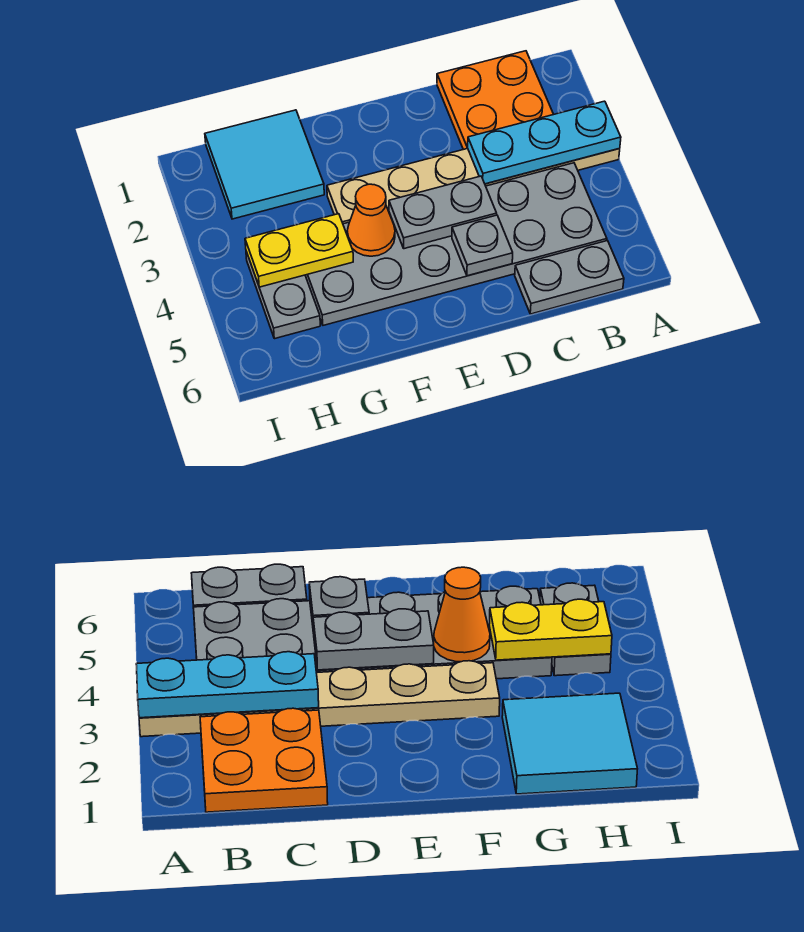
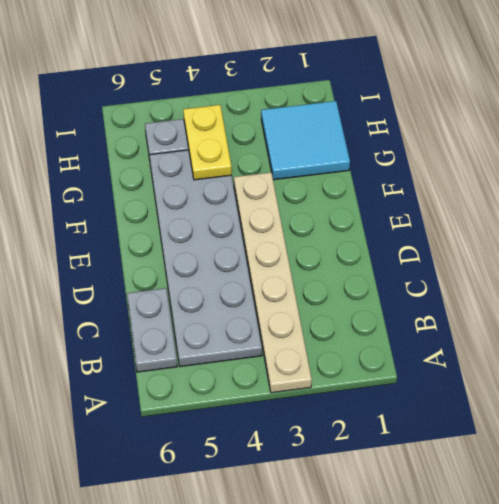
none -> orange 2x2 plate [437,51,554,150]
none -> cyan 1x3 plate [468,101,621,184]

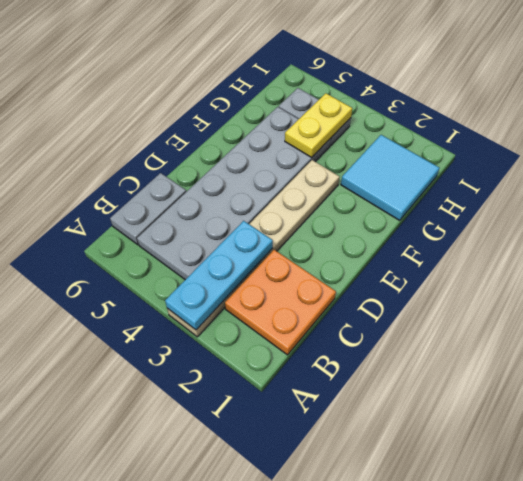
none -> grey 1x2 plate [389,176,497,249]
none -> grey 1x1 plate [452,215,513,276]

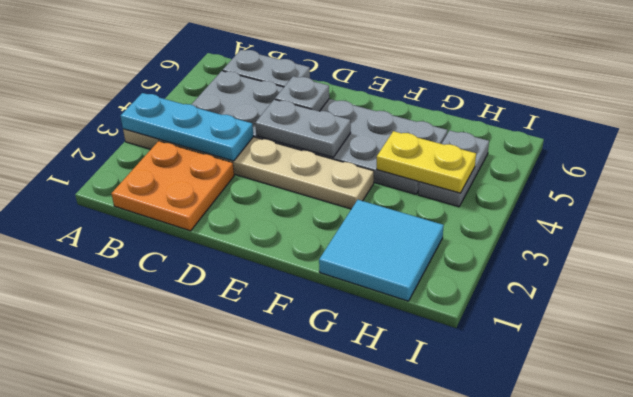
none -> orange 1x1 cone [347,184,395,256]

